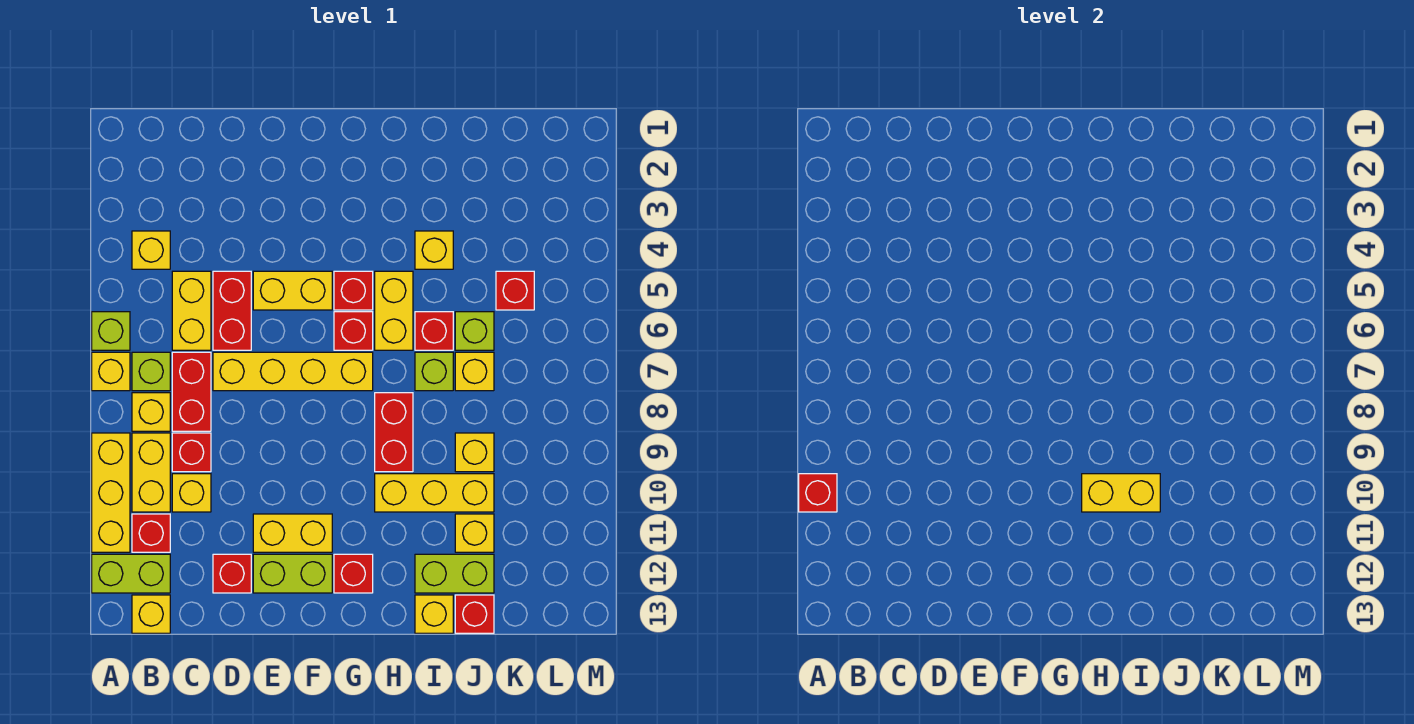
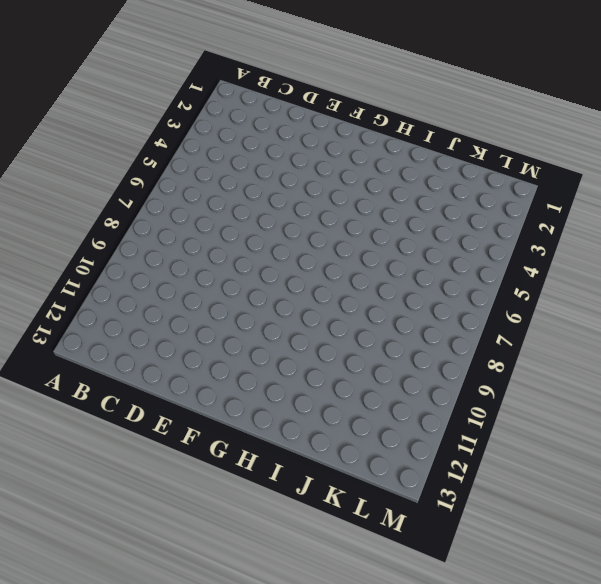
none -> lime 1x1 brick [92,312,130,350]
none -> yellow 1x1 brick [92,352,130,391]
none -> yellow 1x3 brick [92,433,130,552]
none -> lime 1x2 brick [92,554,170,593]

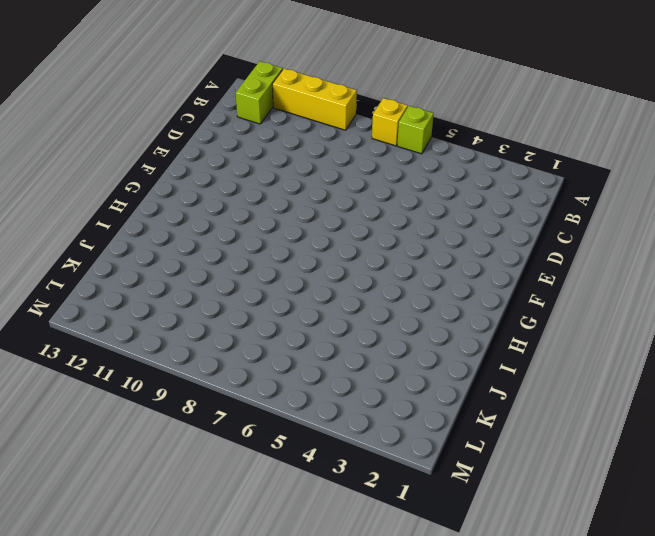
none -> yellow 1x1 brick [132,231,170,269]
none -> lime 1x1 brick [132,352,170,391]
none -> yellow 1x1 brick [132,393,170,431]
none -> yellow 1x2 brick [132,433,170,512]

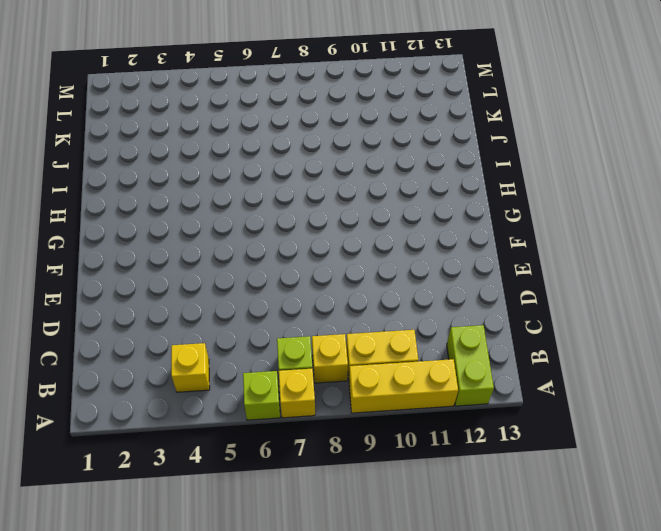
none -> red 1x1 brick [132,514,170,552]
none -> yellow 1x1 brick [132,595,170,633]
none -> yellow 1x2 brick [172,271,211,350]
none -> red 1x2 brick [172,352,211,431]

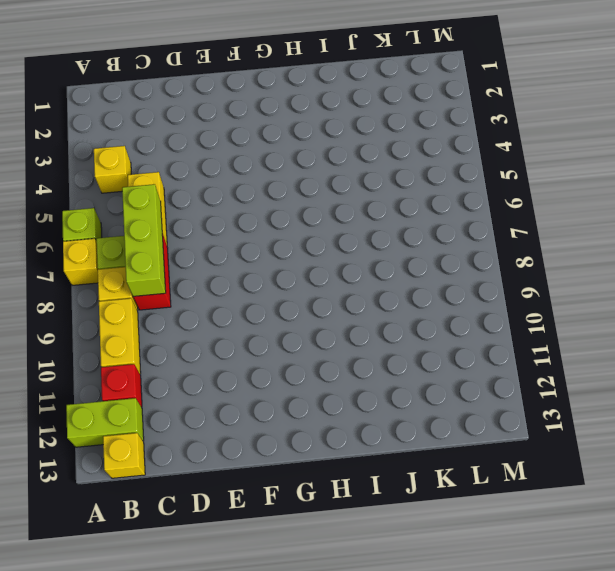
lime 1x3 brick [122,184,166,296] -> none
none -> yellow 1x3 brick [92,433,130,552]
none -> red 1x1 brick [172,433,211,472]
none -> yellow 1x1 brick [172,474,211,512]
none -> red 1x2 brick [213,271,251,350]

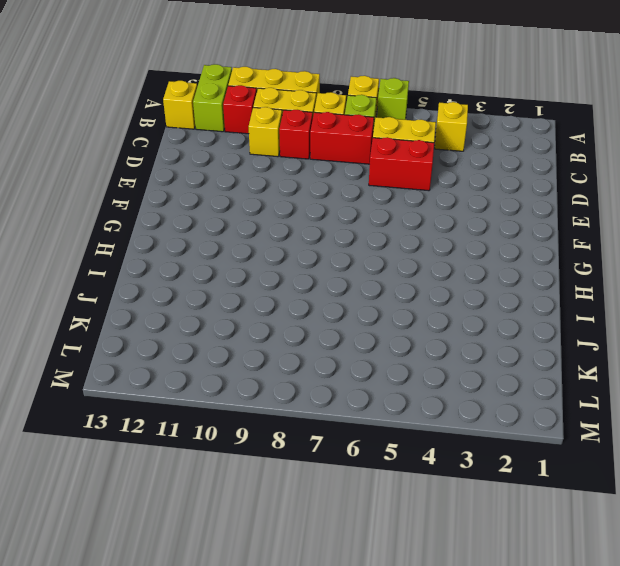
none -> yellow 1x4 brick [213,352,373,391]
none -> red 1x1 brick [213,554,251,593]
none -> yellow 1x2 brick [253,271,332,310]
none -> yellow 1x2 brick [253,514,332,552]

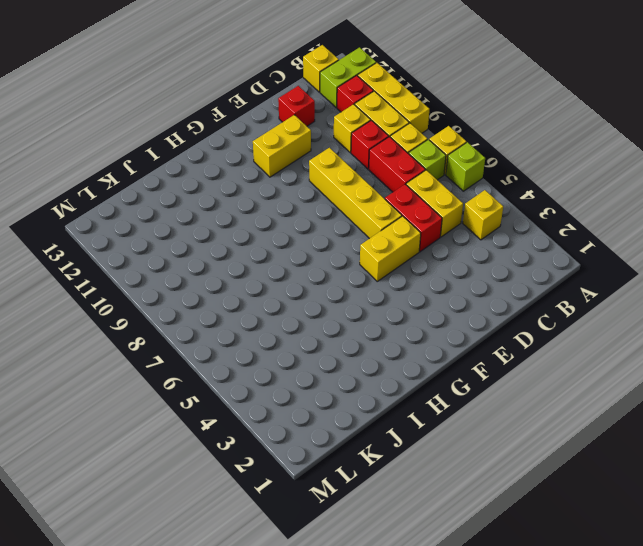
yellow 1x4 brick [309,148,402,239] -> yellow 1x4 brick turned to [213,352,373,391]
none -> lime 1x2 brick [253,554,332,593]
none -> red 1x1 brick [334,271,373,310]
none -> red 1x1 brick [334,312,373,350]
none -> red 1x1 brick [334,554,373,593]

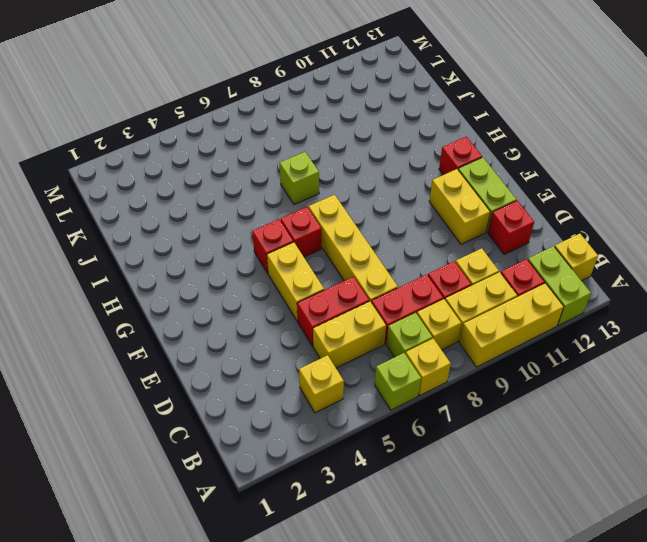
none -> yellow 1x2 brick [375,271,413,350]
none -> red 1x2 brick [375,393,413,472]
none -> yellow 1x3 brick [375,474,494,512]
none -> yellow 1x1 brick [415,231,453,269]

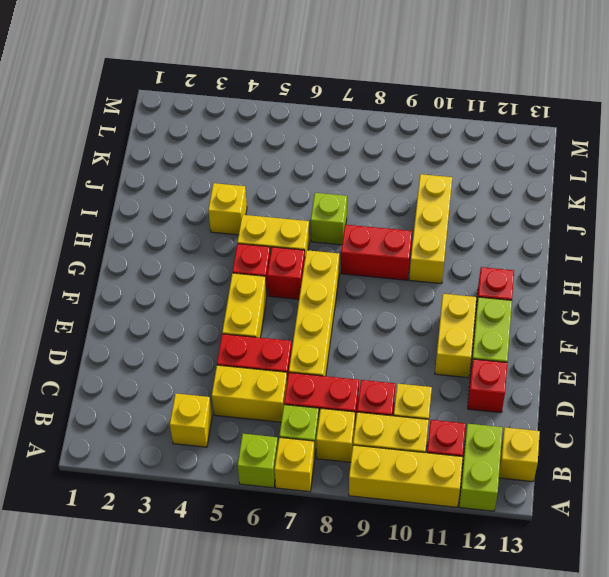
none -> red 1x1 brick [415,312,453,350]
none -> lime 1x2 brick [415,554,494,593]
none -> yellow 1x1 brick [415,595,453,633]
none -> lime 1x1 brick [455,312,494,350]

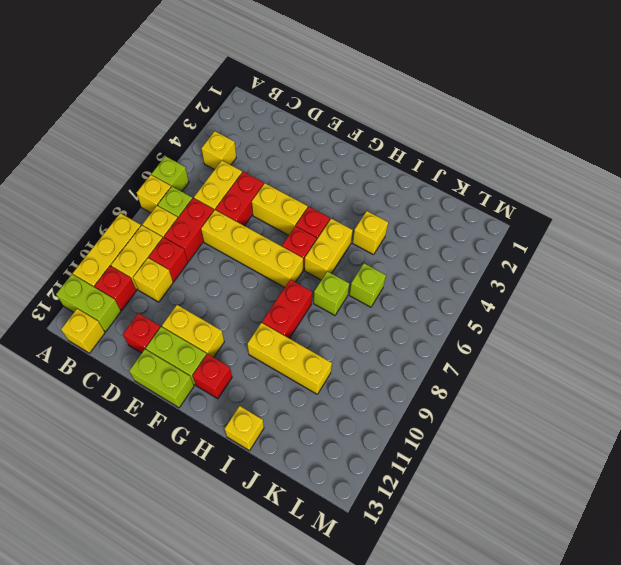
lime 1x2 brick [129,349,194,408] -> lime 1x2 brick moved to [415,554,494,593]
none -> red 1x1 brick [415,312,453,350]
none -> yellow 1x1 brick [455,352,494,391]
none -> yellow 1x1 brick [455,433,494,472]
none -> yellow 1x1 brick [455,514,494,552]

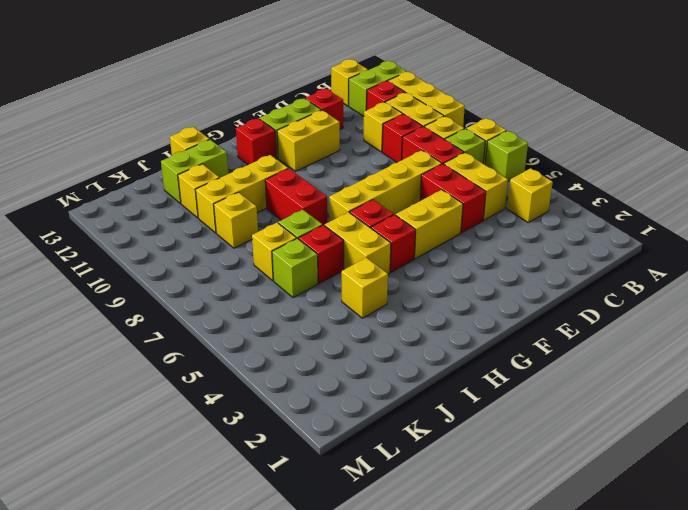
none -> red 1x1 brick [455,595,494,633]
none -> red 1x1 brick [496,271,534,310]
none -> red 1x1 brick [799,474,837,512]
none -> yellow 1x2 brick [1082,474,1160,512]

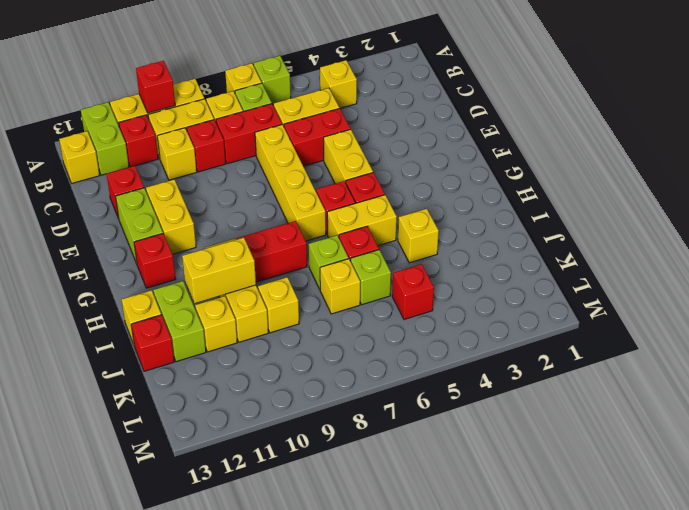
yellow 1x2 brick [182,238,256,303] -> yellow 1x2 brick turned to [1082,474,1160,512]

